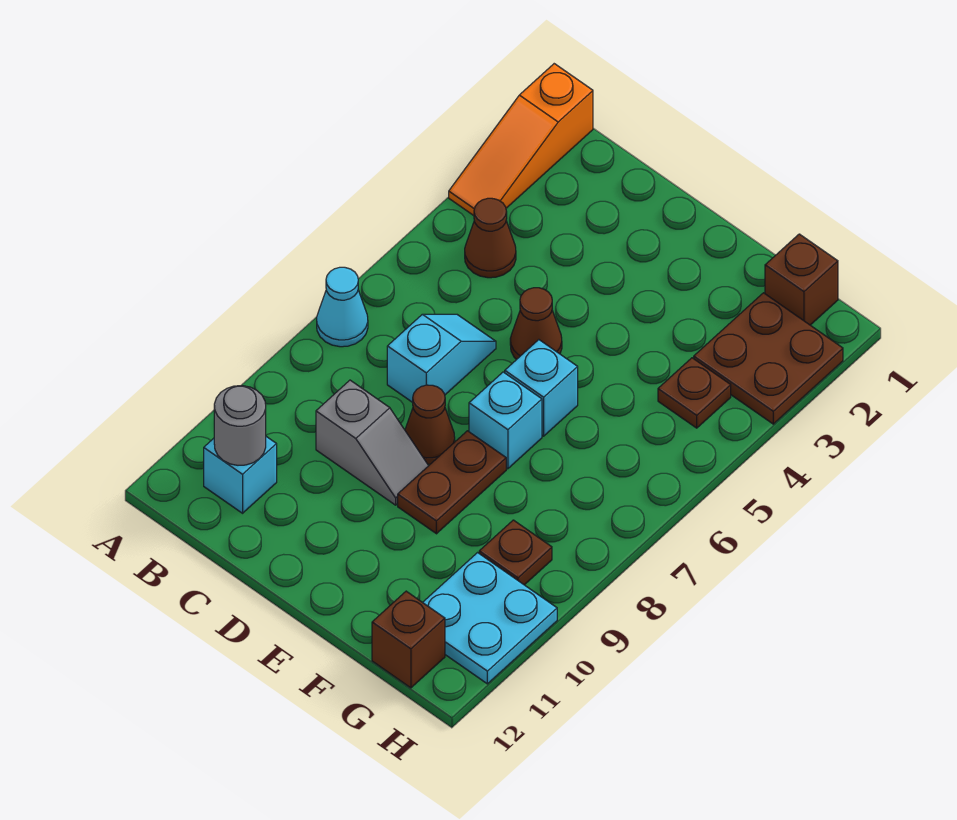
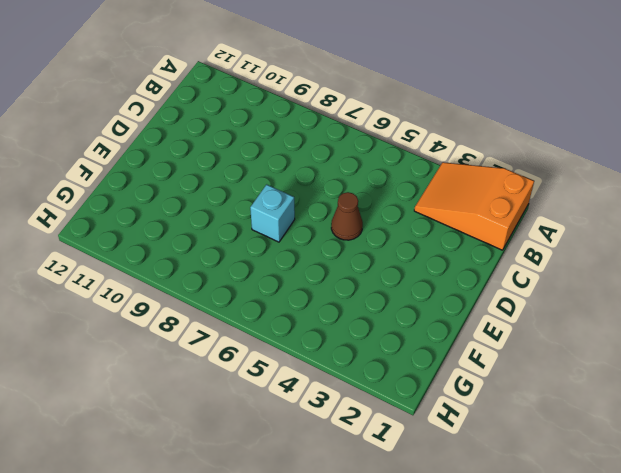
orange 2x3 slope [414,162,534,250] -> orange 1x3 slope [449,64,593,216]
none -> cyan 1x1 cone [317,267,368,347]
none -> brown 1x1 cone [465,198,516,278]
none -> cyan 1x1 brick [204,437,277,513]

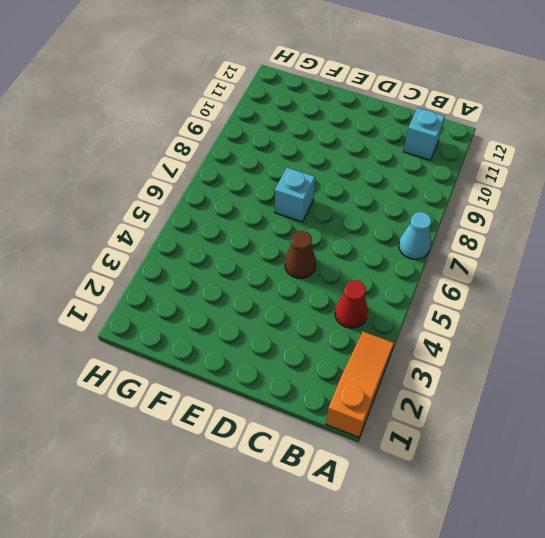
red 1x1 cone [335,280,368,328] -> brown 1x1 cone [465,198,516,278]
none -> cyan 1x2 slope [387,314,496,402]
none -> grey 1x2 slope [316,380,428,505]
none -> brown 1x1 cone [405,385,455,464]

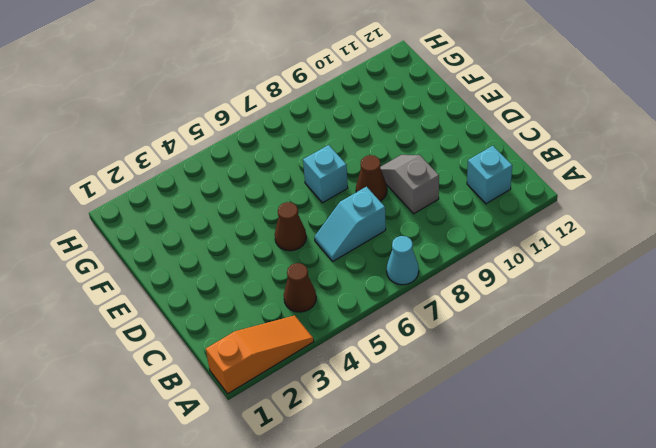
none -> cyan 1x1 brick [505,340,578,436]
none -> brown 1x2 plate [398,431,506,534]
none -> brown 1x1 brick [765,234,838,325]

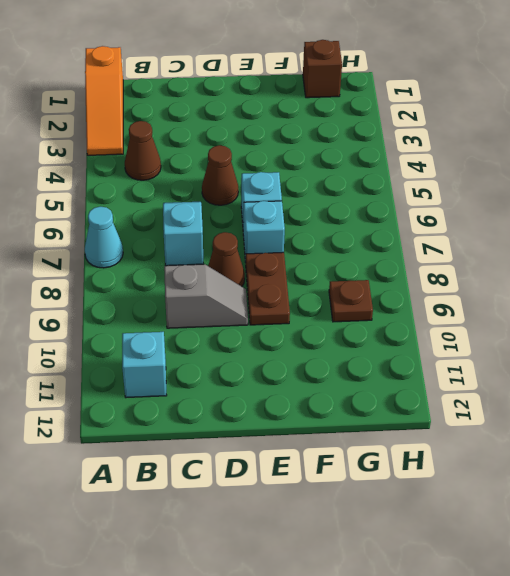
none -> brown 2x2 plate [694,293,843,424]
none -> brown 1x1 plate [658,358,731,428]
none -> cyan 2x2 plate [423,553,557,684]

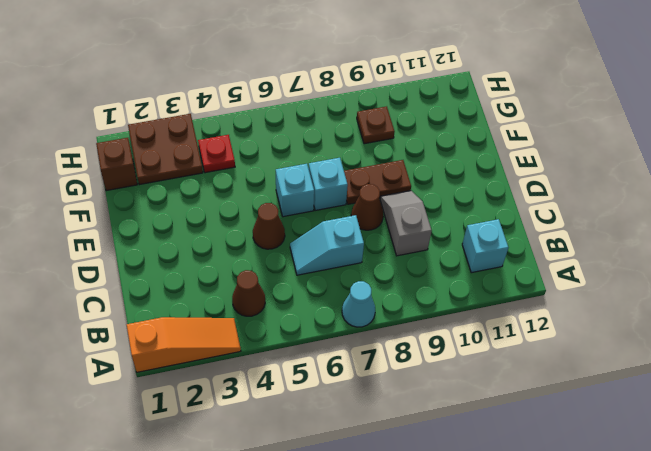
red 1x1 plate [198,135,235,173] -> brown 1x1 plate [658,358,731,428]
none -> cyan 2x2 plate [423,553,557,684]
none -> brown 1x1 brick [372,591,445,688]
none -> grey 1x1 round brick [214,386,266,465]

